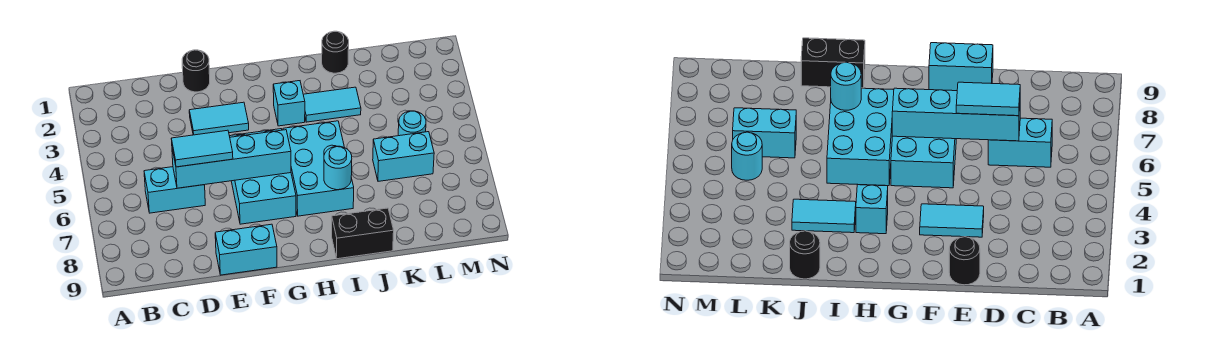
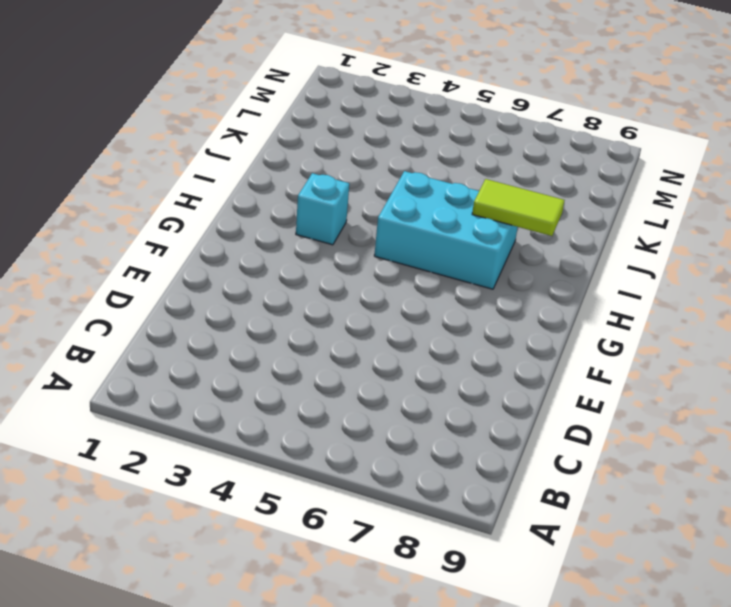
lime 1x2 tile [472,179,564,236] -> cyan 1x1 round brick [324,146,352,190]
none -> cyan 1x2 brick [144,167,205,213]
none -> black 1x1 round brick [182,50,210,92]
none -> cyan 1x2 tile [189,102,249,135]

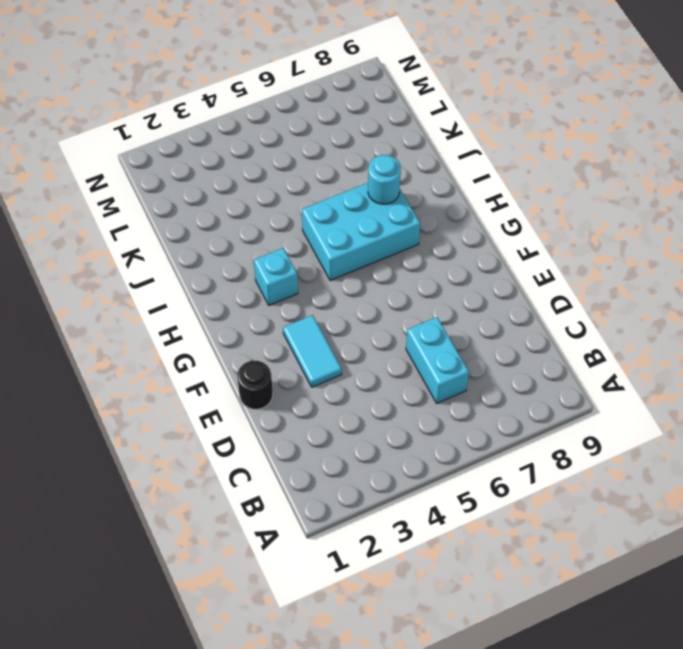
none -> cyan 1x2 brick [215,224,277,275]
none -> cyan 2x3 brick [230,129,296,224]
none -> cyan 1x2 tile [303,87,361,122]

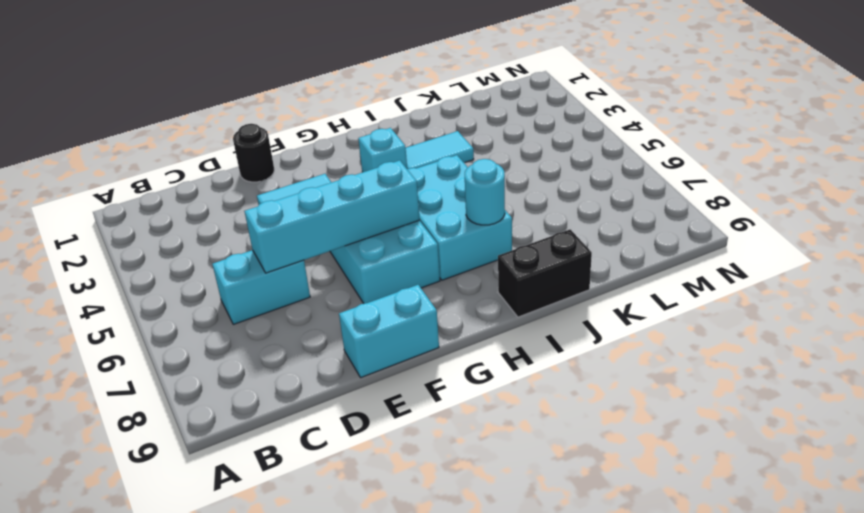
none -> black 1x1 round brick [322,31,349,73]
none -> cyan 1x2 brick [373,132,434,181]
none -> cyan 1x1 round brick [398,111,426,136]

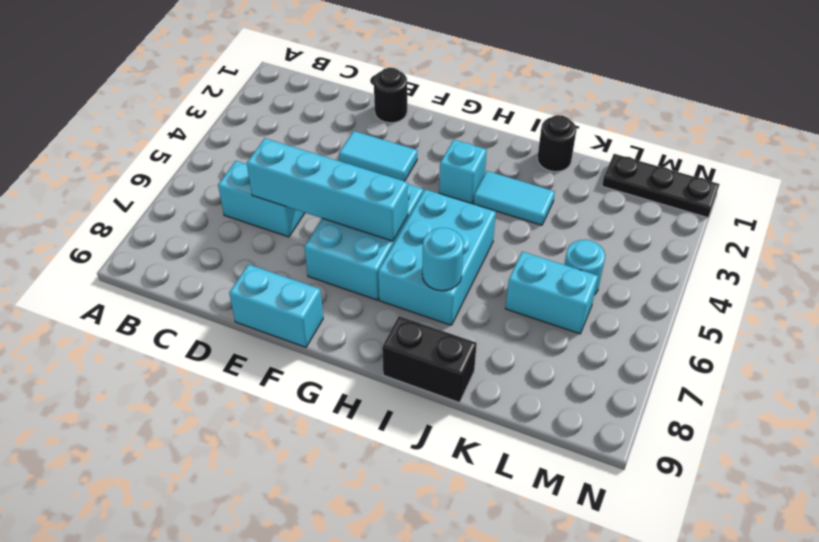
black 1x3 plate [602,154,720,218] -> none
none -> cyan 1x2 tile [171,130,233,167]

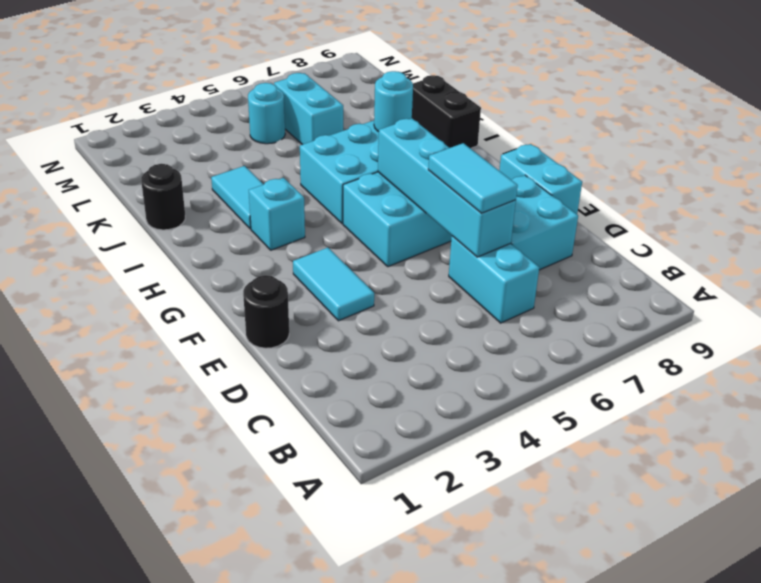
cyan 2x2 brick [511,175,578,270] -> none

